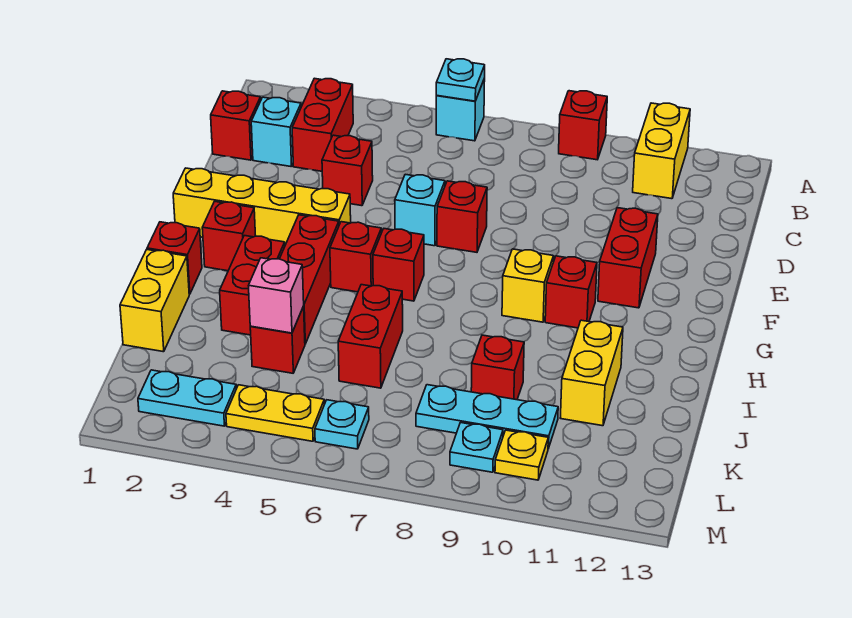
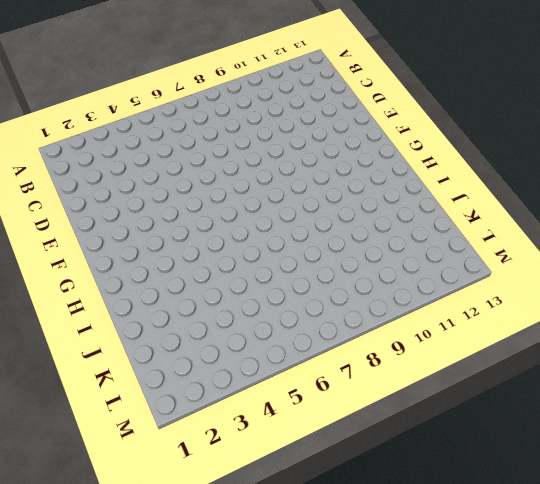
none -> cyan 1x1 brick [436,78,485,141]
none -> red 1x1 brick [559,91,607,160]
none -> yellow 1x2 brick [633,103,690,199]
none -> red 1x2 brick [292,78,353,171]

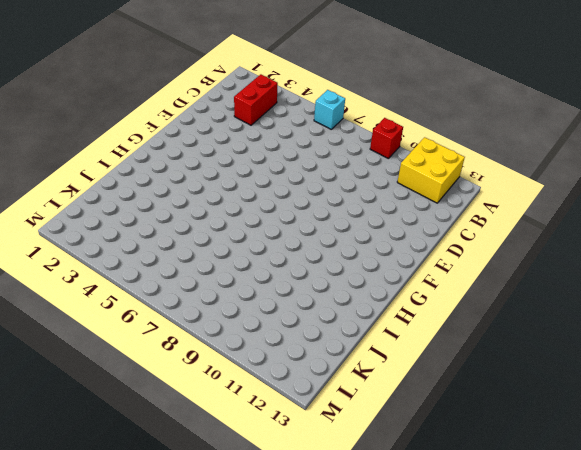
yellow 2x2 brick [397,137,465,203] -> yellow 1x2 brick [633,103,690,199]
none -> red 1x1 brick [211,91,261,160]
none -> cyan 1x1 brick [251,97,301,166]
none -> red 1x1 brick [322,135,373,206]
none -> cyan 1x1 brick [395,174,445,246]

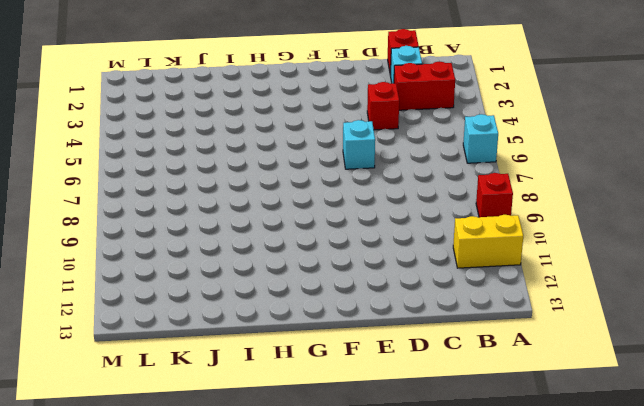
none -> red 1x1 brick [437,181,487,252]
none -> red 1x2 brick [598,208,658,308]
none -> yellow 1x4 brick [173,168,351,245]
none -> red 1x1 brick [202,201,256,271]

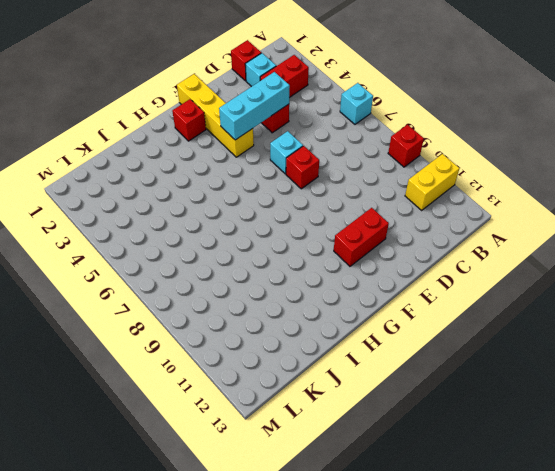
cyan 1x3 brick [219,72,290,140] -> none
none -> red 1x3 brick [280,215,339,344]
none -> red 1x1 brick [330,222,381,292]
none -> red 1x1 brick [373,229,424,301]
none -> yellow 1x1 brick [502,249,554,322]

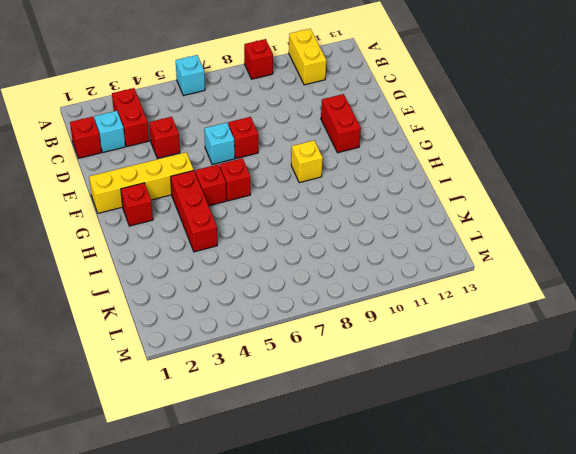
none -> red 1x1 brick [545,256,597,328]
none -> red 1x1 brick [147,222,202,294]
none -> red 1x2 brick [220,236,285,335]
none -> yellow 1x2 brick [120,250,189,352]

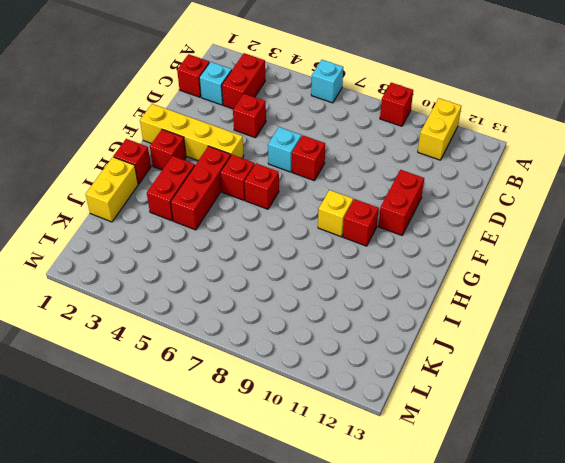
none -> red 1x2 brick [338,285,403,388]
none -> yellow 1x2 brick [560,320,623,426]
none -> red 1x1 brick [250,306,305,373]
none -> red 1x1 brick [471,335,524,400]

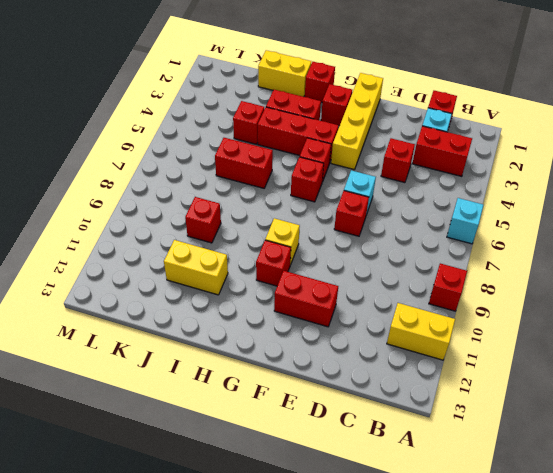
none -> cyan 1x3 plate [416,385,558,449]
none -> cyan 1x2 plate [138,370,236,426]
none -> yellow 1x2 plate [226,385,324,441]
none -> cyan 1x1 plate [315,400,369,449]

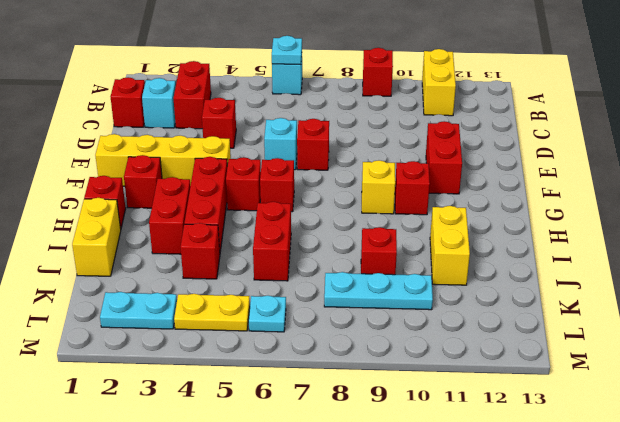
none -> cyan 1x1 plate [450,423,503,472]
none -> yellow 1x1 plate [495,430,548,480]
none -> pink 1x1 brick [248,258,304,333]

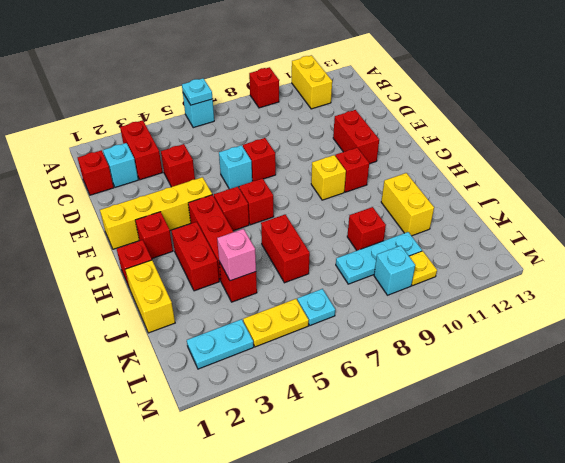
cyan 1x1 brick [374,246,415,295] -> cyan 1x1 plate [450,423,503,472]

